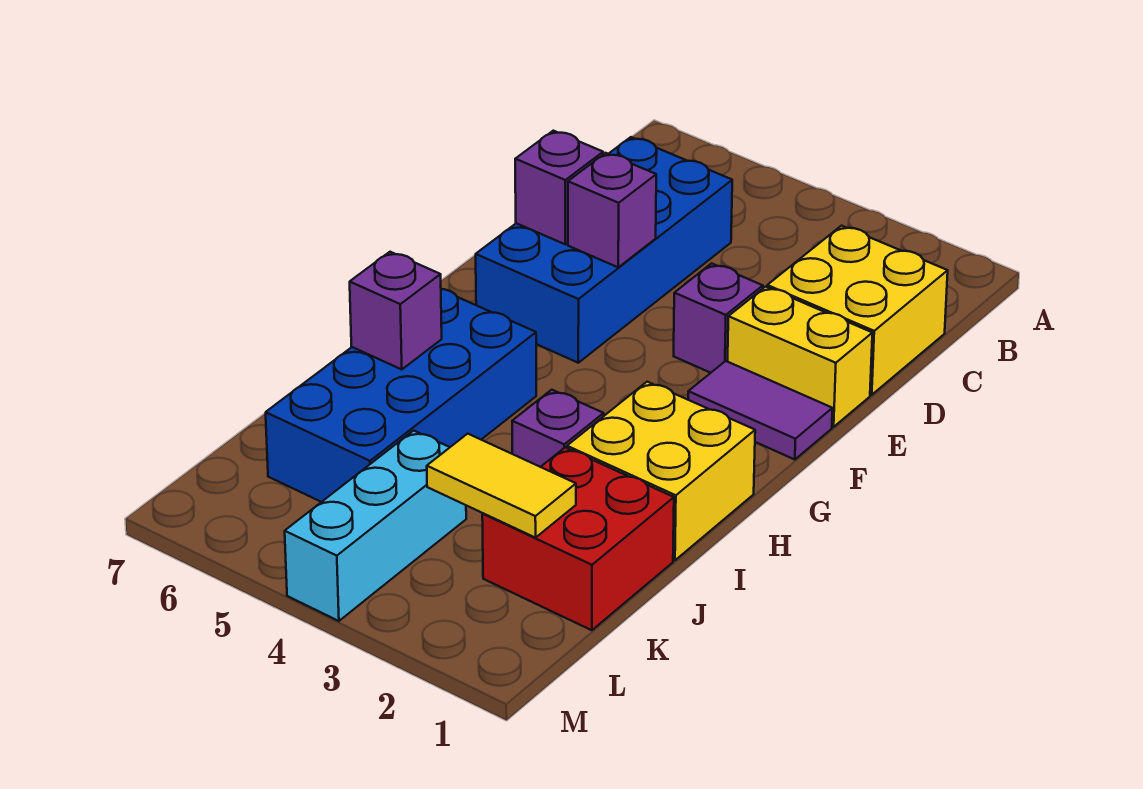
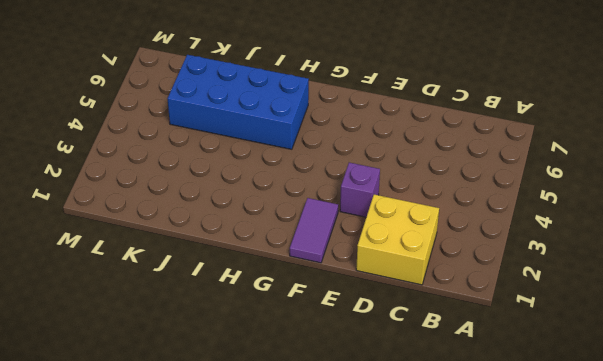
none -> blue 2x4 brick [476,137,732,363]
none -> yellow 1x2 brick [728,287,872,427]
none -> yellow 2x2 brick [567,382,755,560]

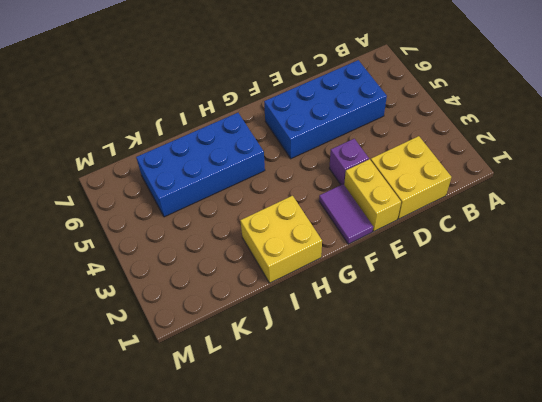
none -> purple 1x1 brick [512,390,604,467]
none -> red 2x2 brick [482,448,674,630]
none -> cyan 1x3 brick [285,431,466,621]

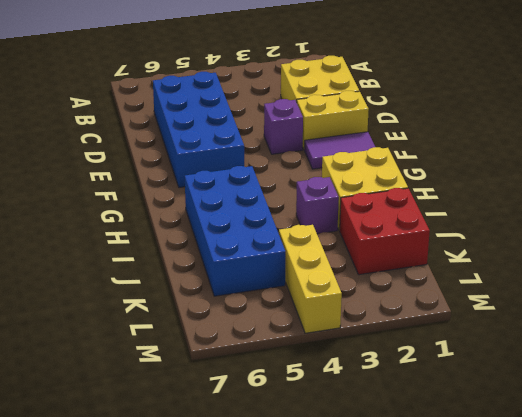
yellow 1x3 brick [279,225,342,333] -> cyan 1x3 brick [285,431,466,621]
none -> purple 1x1 brick [568,153,656,267]
none -> purple 1x1 brick [515,131,603,244]
none -> purple 1x1 brick [350,252,442,370]

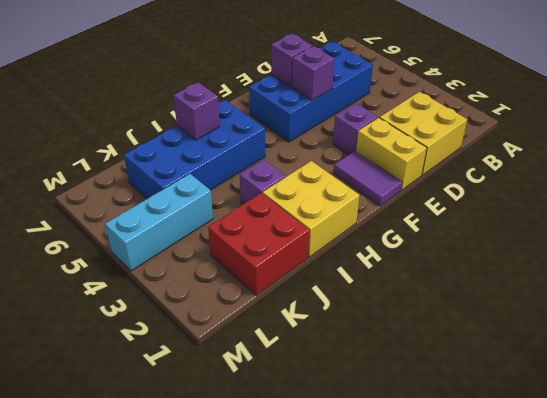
none -> yellow 1x2 tile [427,434,576,538]

